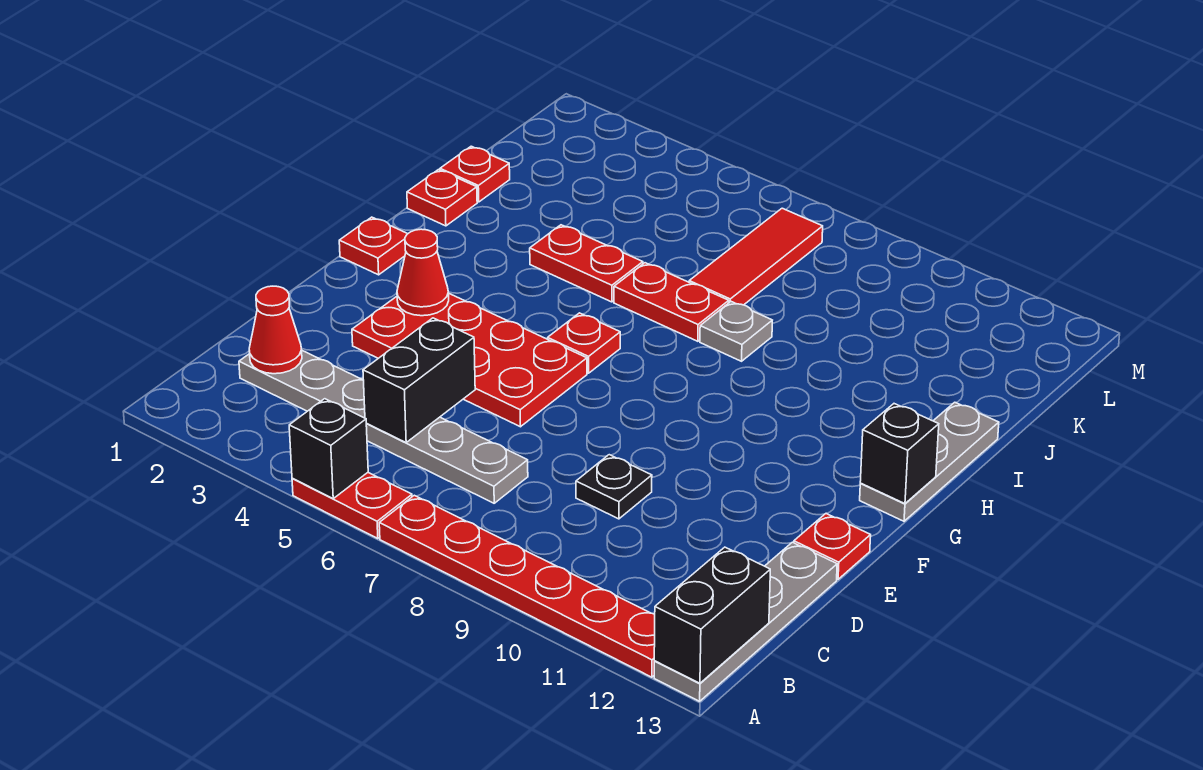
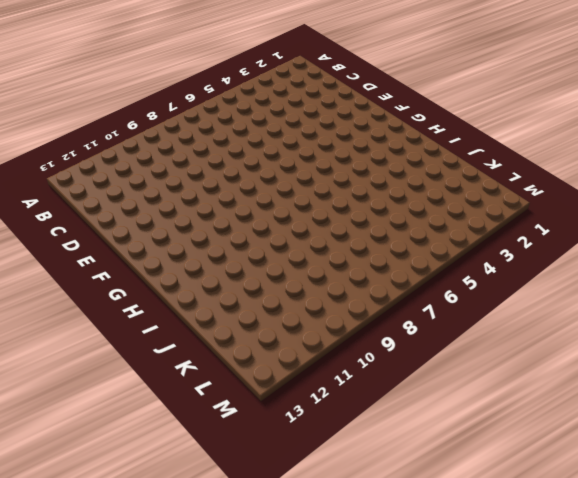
none -> red 1x2 plate [292,473,412,539]
none -> red 1x6 plate [379,495,655,677]
none -> grey 1x4 plate [654,542,837,701]

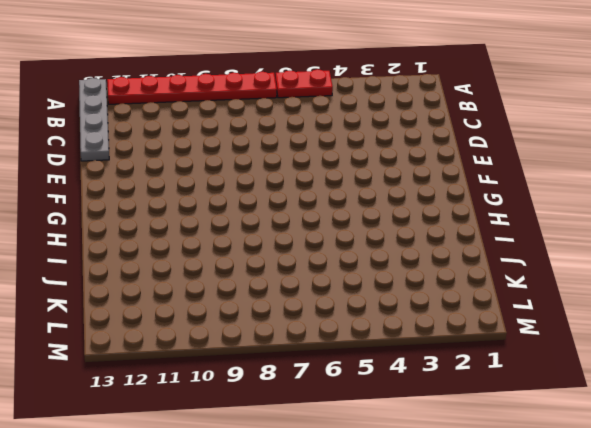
none -> grey 1x6 plate [239,351,528,503]
none -> black 1x1 plate [576,455,652,519]
none -> red 2x4 plate [352,293,587,427]

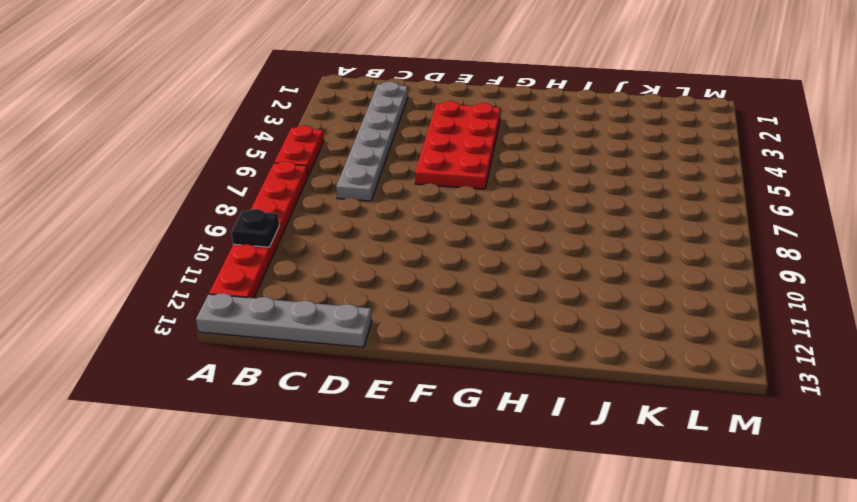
black 1x1 plate [231,209,279,247] -> black 1x1 plate moved to [576,455,652,519]
none -> red 1x1 plate [794,513,871,579]
none -> red 1x1 plate [339,217,407,275]
none -> red 1x1 plate [548,313,620,373]

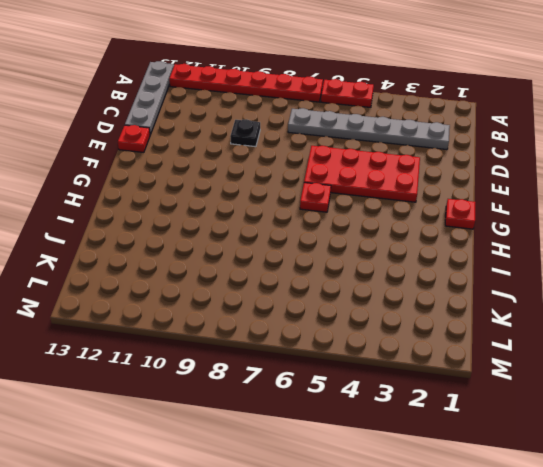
none -> grey 1x3 plate [860,402,999,521]
none -> red 1x1 plate [407,170,477,226]
none -> red 1x2 plate [530,225,643,302]

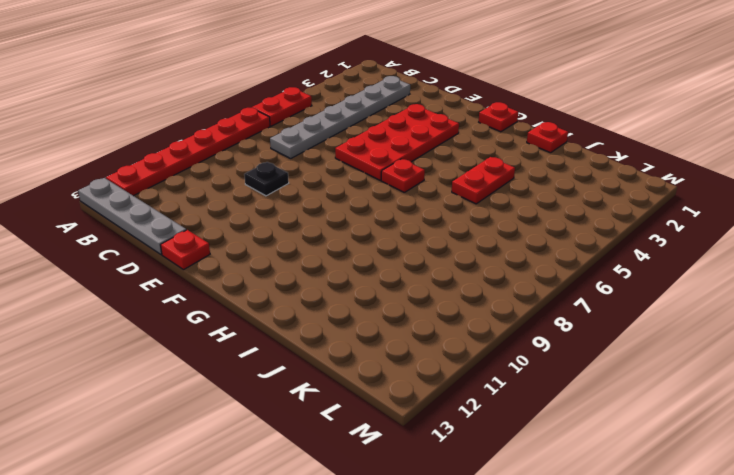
none -> grey 1x3 plate [860,402,999,521]
none -> red 1x2 plate [614,263,729,341]
none -> grey 1x1 plate [700,302,772,361]

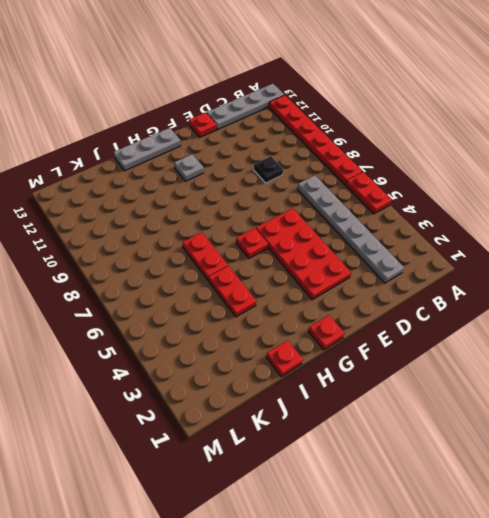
grey 1x1 plate [174,154,204,181] -> grey 1x1 plate moved to [700,302,772,361]
none -> red 1x1 plate [440,146,510,202]
none -> red 1x3 tile [689,208,823,305]
none -> black 1x1 brick [289,399,368,498]

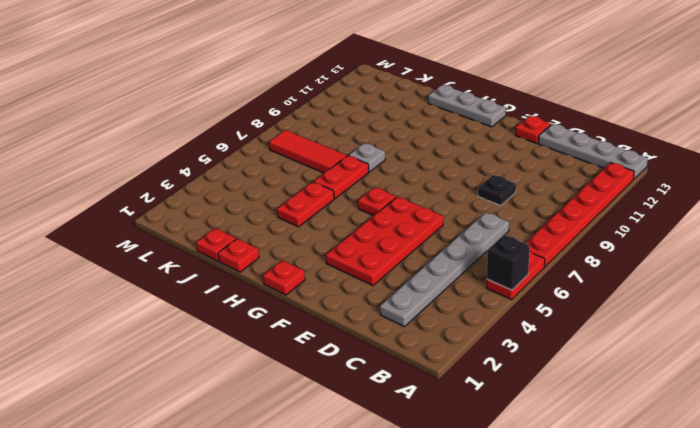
none -> black 1x2 brick [654,547,770,683]
none -> red 1x1 cone [249,286,302,374]
none -> black 1x2 brick [363,318,475,442]

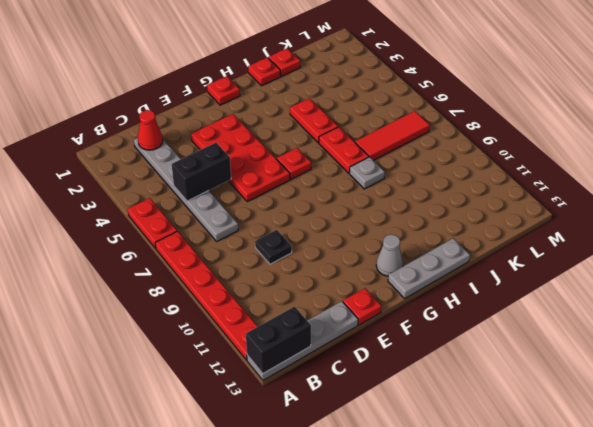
grey 1x1 cone [376,234,403,276] -> none
none -> black 1x1 brick [289,399,368,498]
none -> red 1x1 cone [397,229,449,316]
none -> black 1x1 brick [860,404,939,504]

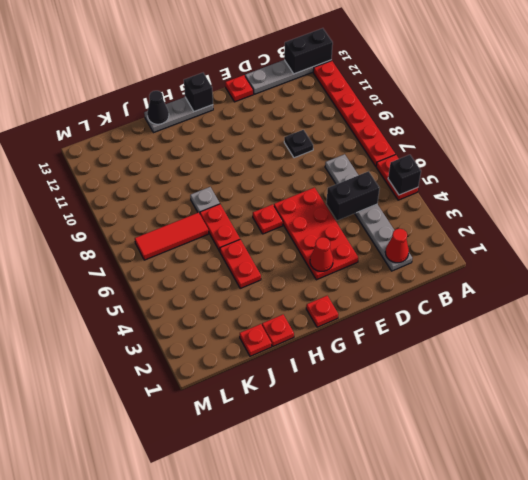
black 1x1 cone [147,91,169,124] -> none

